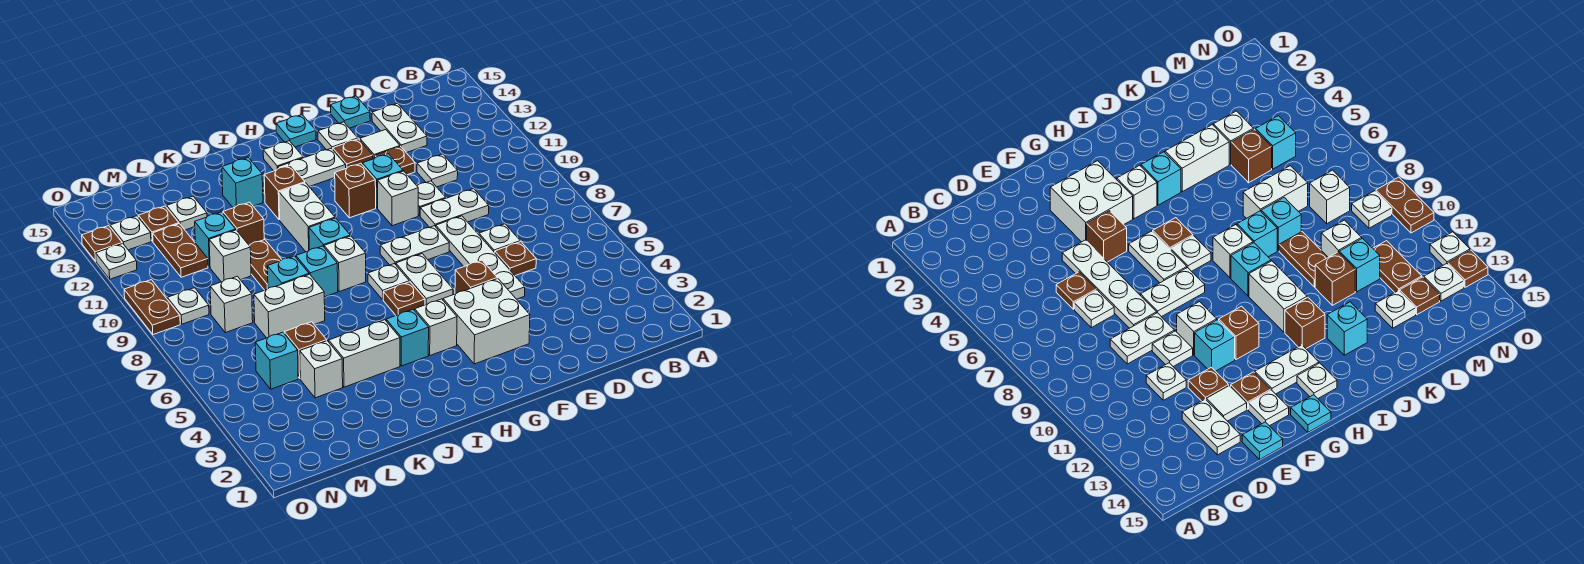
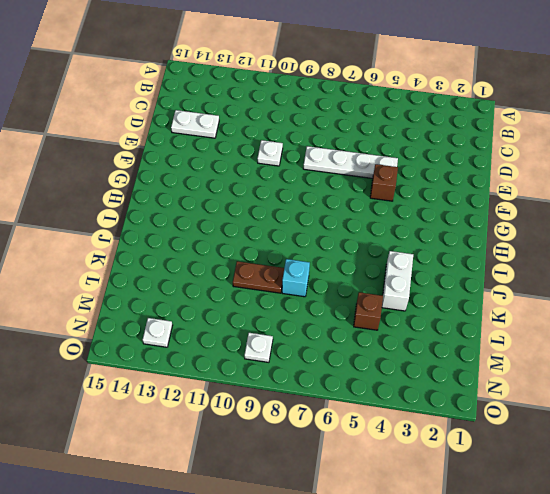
none -> brown 1x1 plate [495,242,536,276]
none -> white 1x1 plate [479,224,520,253]
none -> white 1x2 plate [420,189,489,227]
none -> white 1x1 plate [417,154,458,187]

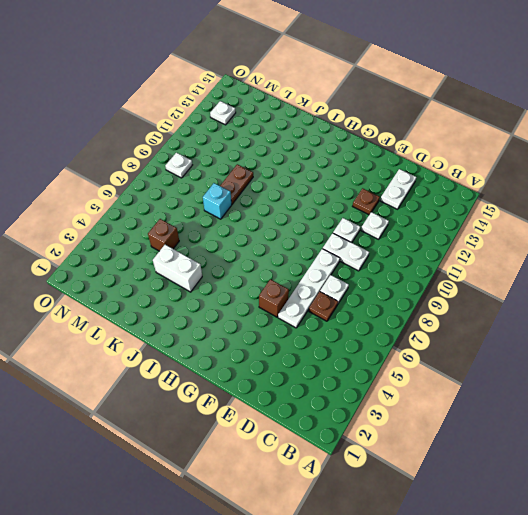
none -> white 1x1 tile [360,130,400,159]
none -> cyan 1x1 plate [330,96,370,128]
none -> white 2x2 brick [443,279,530,364]
none -> white 1x2 plate [380,226,449,265]

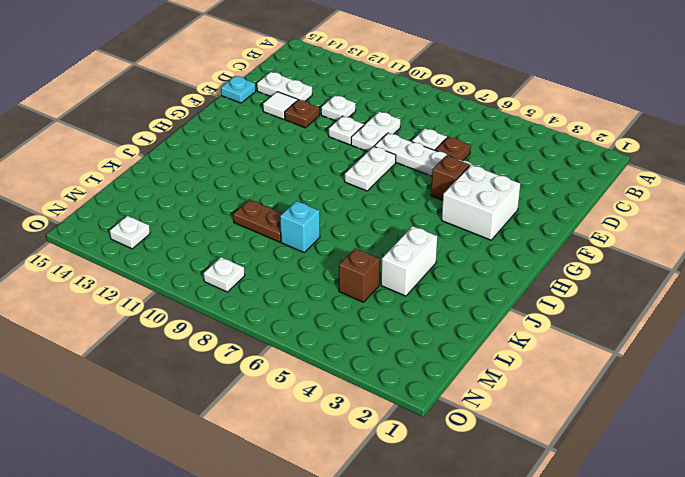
none -> white 1x1 brick [378,171,418,226]
none -> cyan 1x1 brick [362,154,403,208]
none -> brown 1x1 plate [333,139,373,168]
none -> white 1x1 plate [318,122,358,150]

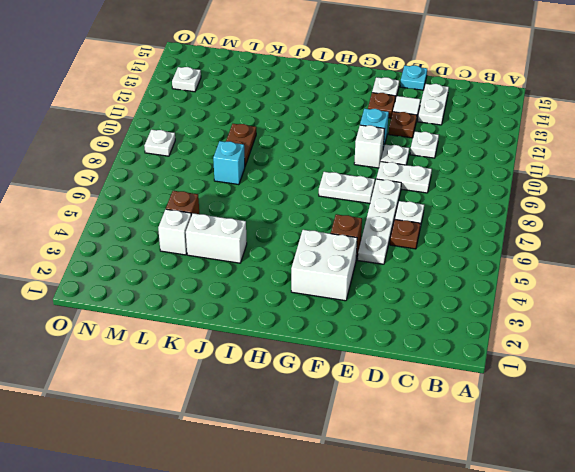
none -> white 1x2 plate [396,254,453,305]
none -> brown 1x1 brick [335,163,376,218]
none -> white 1x2 plate [278,148,346,187]
none -> cyan 1x1 plate [276,115,316,147]

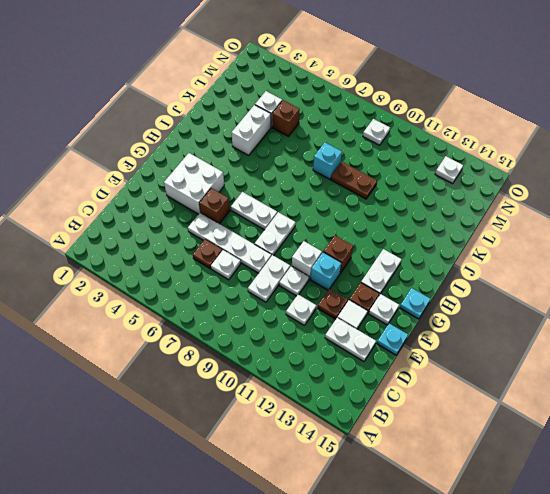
none -> white 1x1 brick [415,299,457,355]
none -> brown 1x1 plate [383,282,425,315]
none -> white 1x1 plate [368,264,409,299]
none -> white 1x1 plate [263,141,303,171]

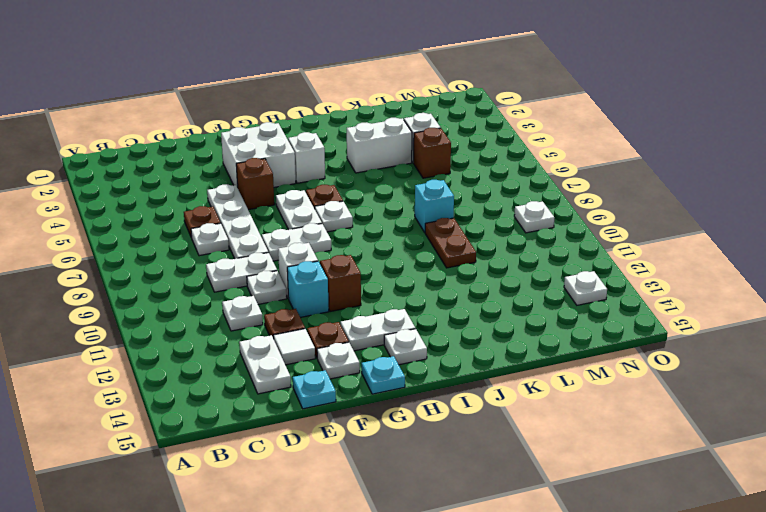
none -> cyan 1x1 brick [386,309,429,366]
none -> white 1x1 brick [324,236,366,292]
none -> cyan 1x1 brick [309,218,350,250]
none -> white 1x2 brick [279,183,335,252]

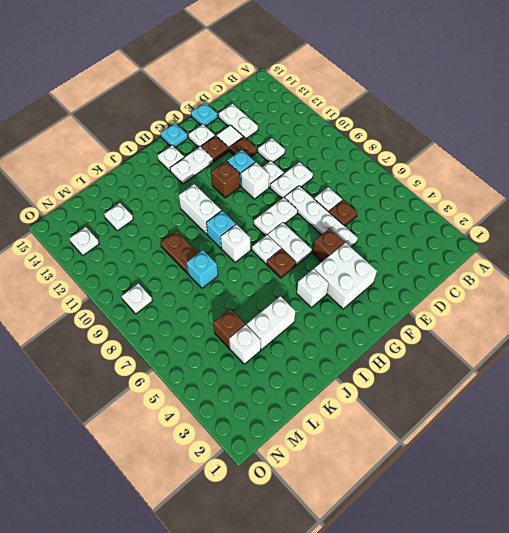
none -> cyan 1x1 brick [386,309,429,366]
none -> brown 1x1 brick [264,165,305,220]
none -> cyan 1x1 brick [296,246,338,297]
none -> cyan 1x1 brick [222,158,263,208]

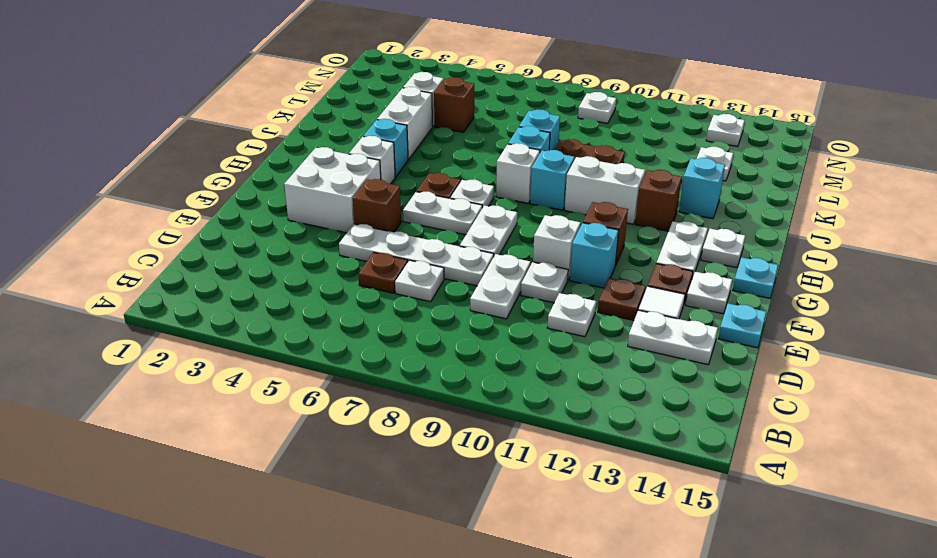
none -> white 1x2 brick [254,274,325,338]
none -> brown 1x1 brick [223,202,264,245]
none -> white 1x1 brick [209,230,251,282]
none -> cyan 1x1 brick [195,212,236,267]

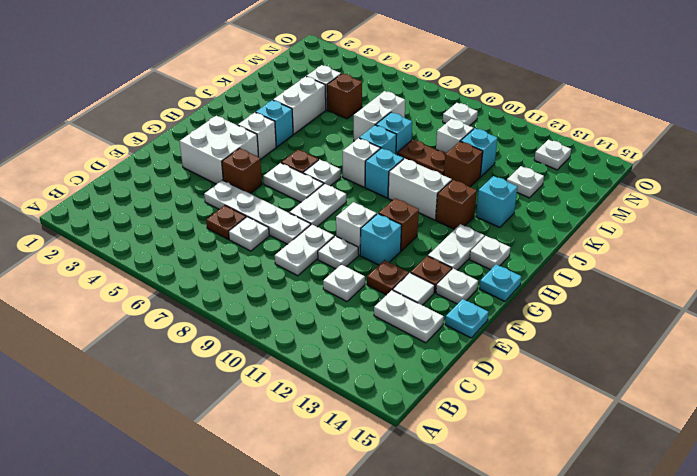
none -> cyan 1x1 brick [255,332,298,389]
none -> white 1x1 brick [210,276,253,333]
none -> brown 1x2 plate [153,224,208,277]
none -> brown 1x1 plate [138,206,179,241]

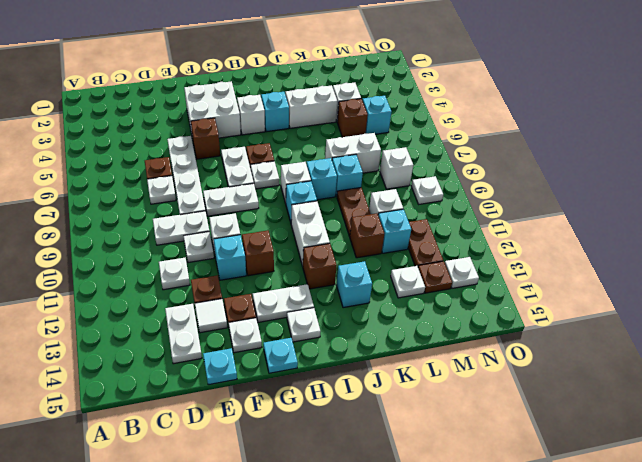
none -> brown 1x2 plate [124,280,180,335]
none -> white 1x1 plate [96,243,137,279]
none -> brown 1x1 plate [82,226,122,261]

